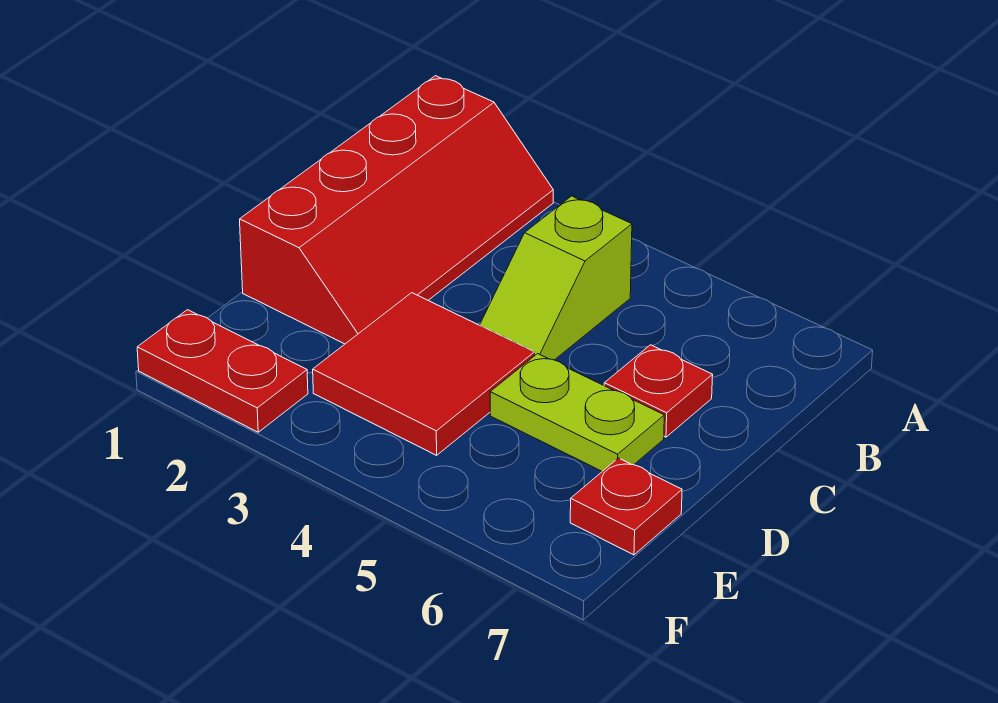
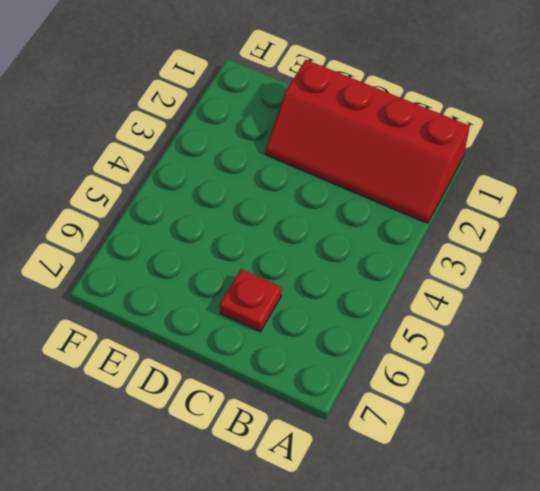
none -> lime 1x2 slope [480,196,632,360]
none -> red 2x2 tile [313,293,534,455]

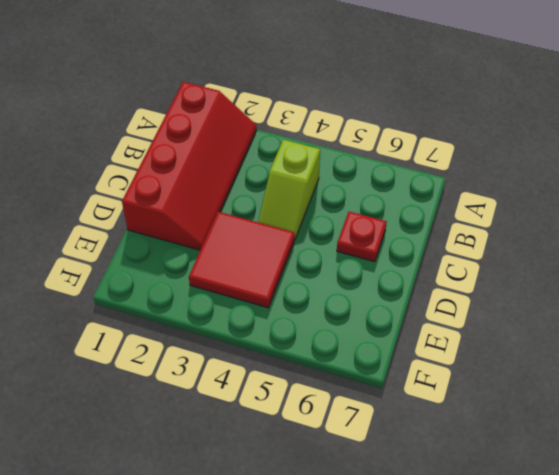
none -> lime 1x2 plate [490,354,664,471]
none -> red 1x1 plate [570,458,682,555]

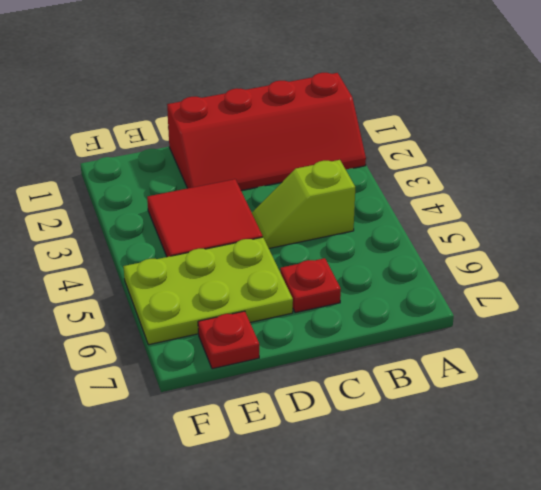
lime 2x3 plate [123,237,293,345] -> lime 1x2 plate [490,354,664,471]
none -> red 1x2 plate [137,310,308,432]

